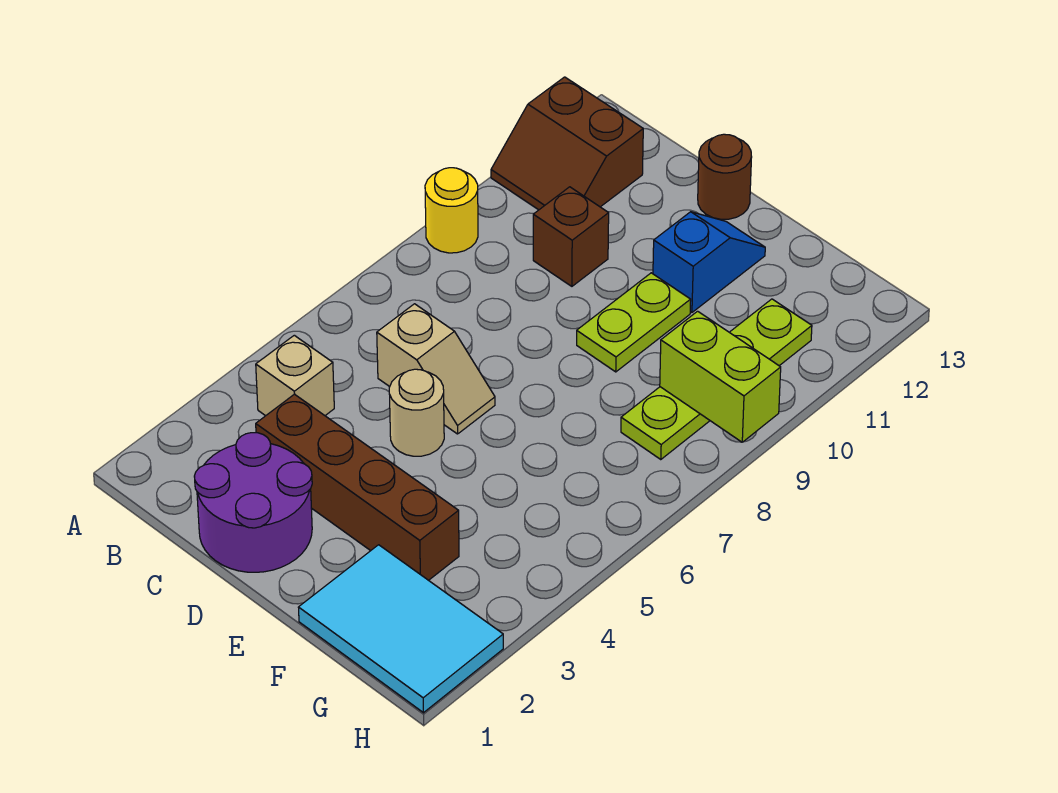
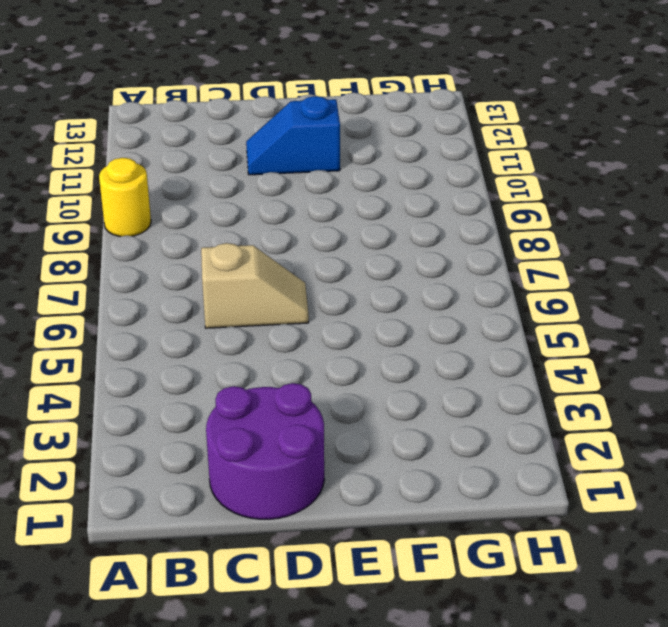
blue 1x2 slope [246,96,340,175] -> blue 1x2 slope turned to [653,212,765,312]
none -> brown 2x2 slope [491,77,643,210]
none -> tan 1x1 brick [256,335,334,416]
none -> brown 1x4 brick [256,394,459,580]

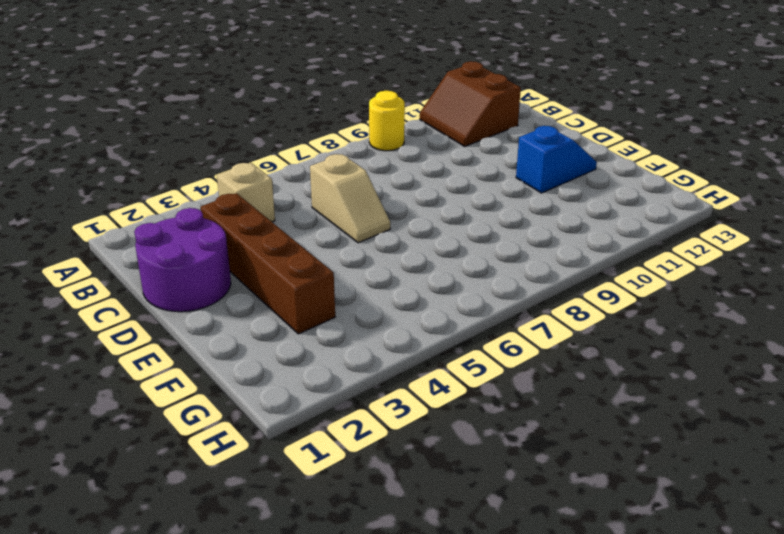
none -> brown 1x1 brick [533,187,609,286]
none -> tan 1x1 round brick [389,369,444,456]
none -> brown 1x1 round brick [698,134,752,219]

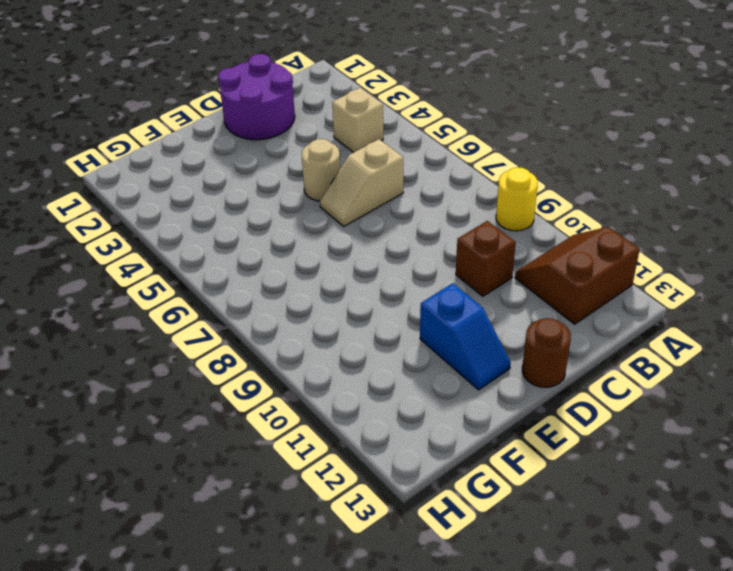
none -> brown 1x4 brick [256,394,459,580]
none -> lime 1x2 plate [577,273,691,372]
none -> cyan 2x3 tile [298,545,503,713]

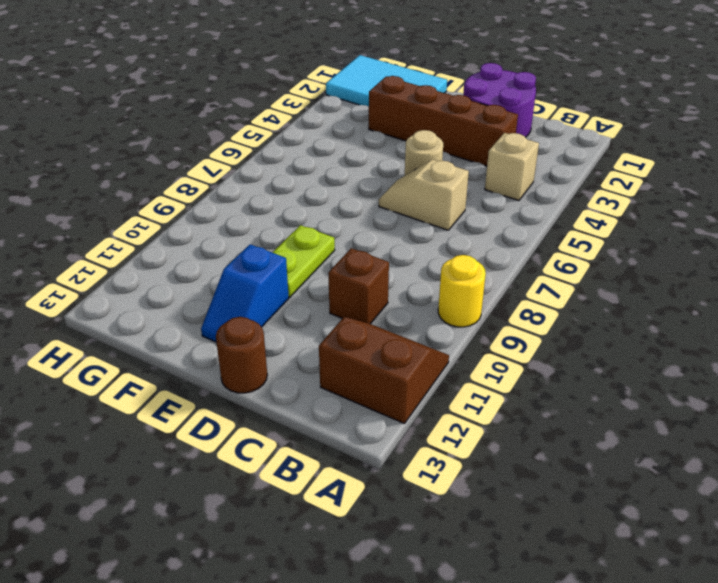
none -> lime 1x4 plate [621,299,812,460]
none -> lime 1x2 brick [660,311,781,442]

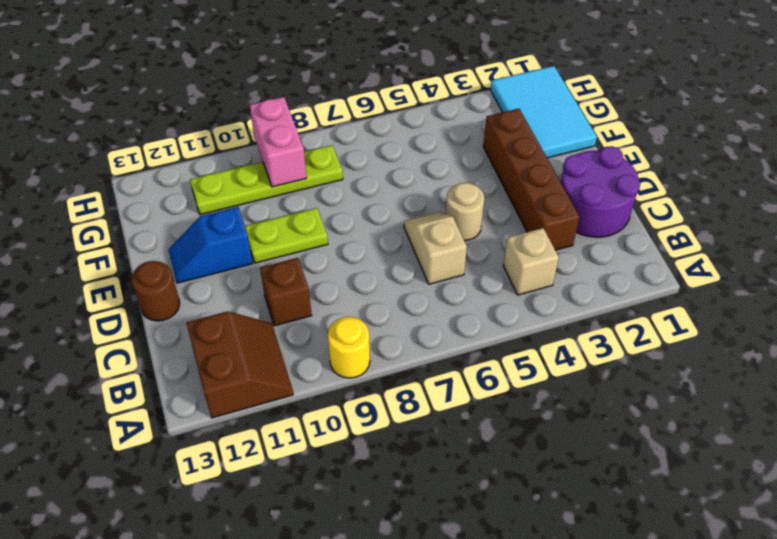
pink 1x2 brick [250,97,306,187] -> lime 1x2 brick [660,311,781,442]

